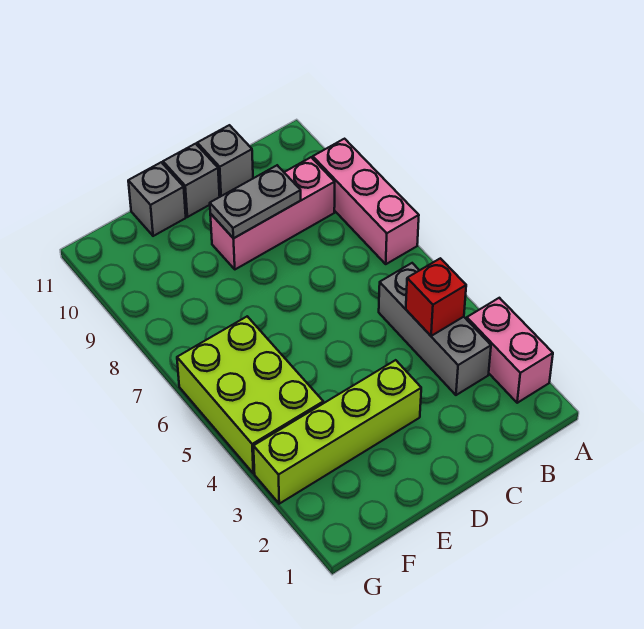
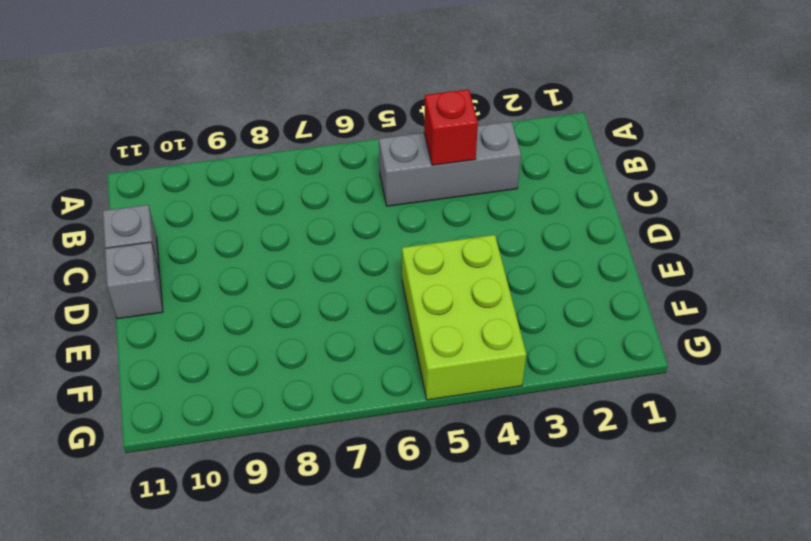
lime 2x3 brick [402,235,526,400] -> lime 2x3 brick turned to [177,316,323,473]
none -> pink 1x2 brick [467,298,553,403]
none -> pink 1x3 brick [313,139,419,264]

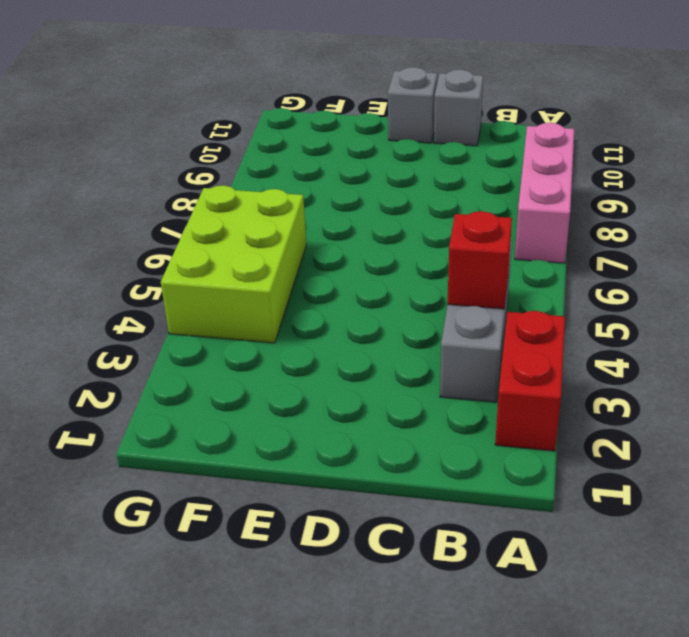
red 1x2 brick [495,311,565,451] -> pink 1x2 brick [467,298,553,403]
none -> pink 1x3 brick [210,157,335,269]
none -> lime 1x4 brick [253,360,421,504]

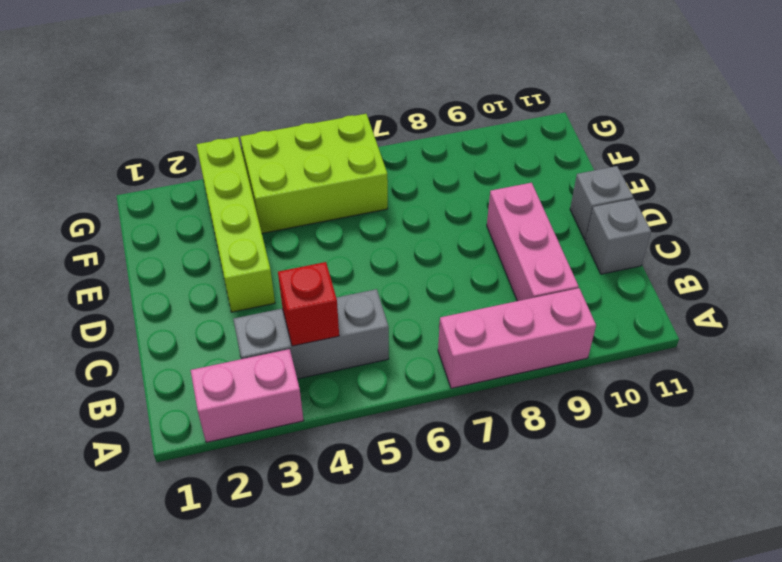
none -> grey 1x1 brick [128,162,186,236]
none -> grey 1x2 plate [210,165,301,238]

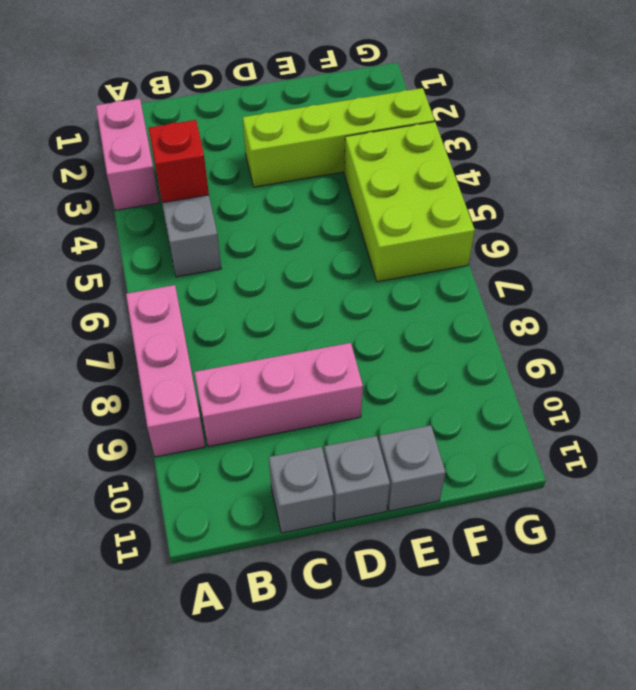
none -> grey 1x2 plate [210,165,301,238]

